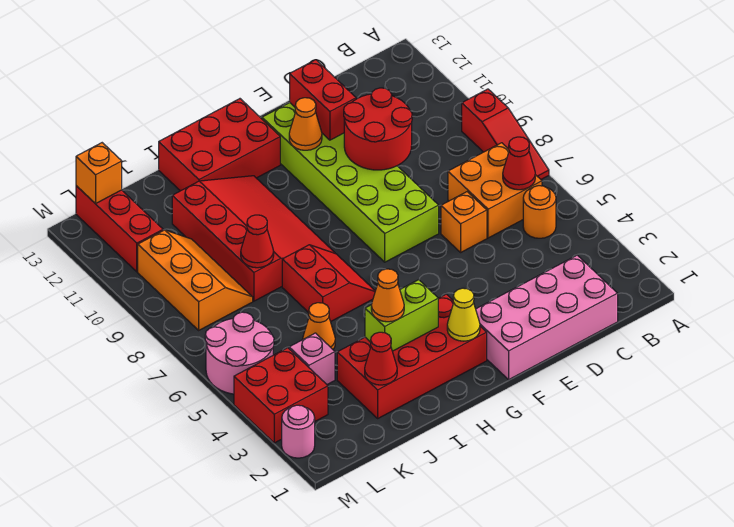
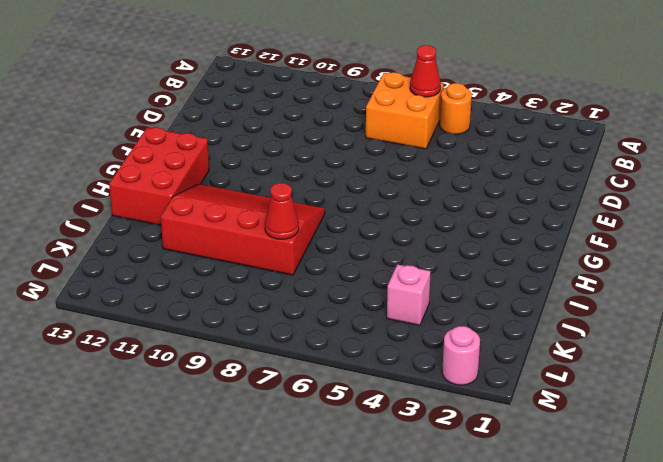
none -> red 1x3 slope [462,89,549,179]
none -> pink 2x4 brick [476,255,618,380]
none -> orange 1x1 brick [441,192,487,252]

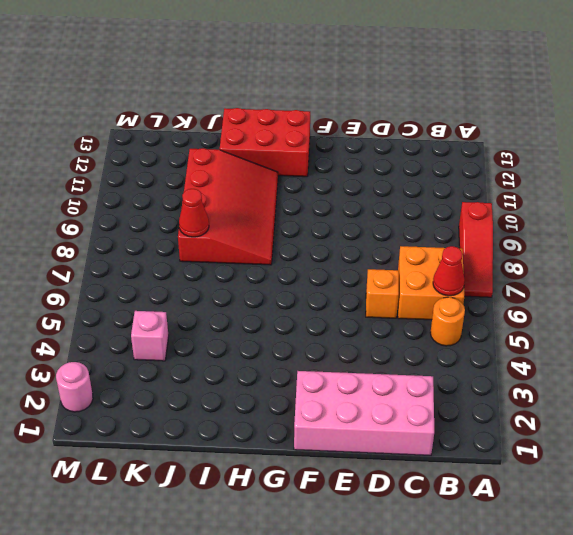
none -> lime 2x6 brick [262,102,439,262]
none -> red 2x4 brick [337,294,487,418]
none -> red 2x2 slope [282,245,375,322]

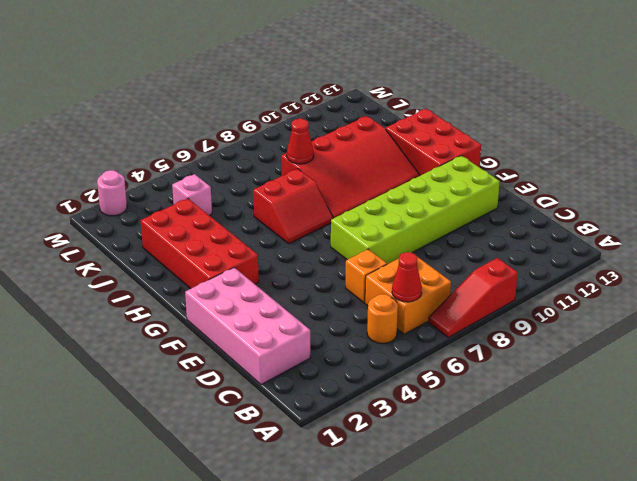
none -> orange 1x1 cone [303,303,335,349]
none -> orange 2x3 slope [138,230,253,330]
none -> red 2x2 brick [234,348,328,443]

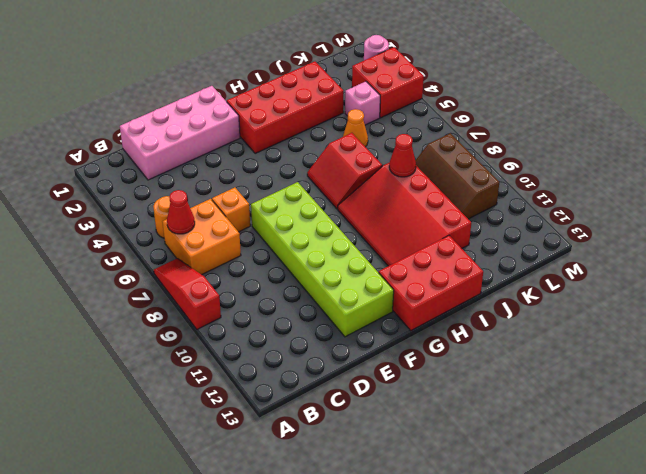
brown 2x3 slope [415,133,499,219] -> orange 2x3 slope [138,230,253,330]
none -> pink 2x2 round brick [205,312,274,394]
none -> red 1x3 brick [76,186,163,272]
none -> red 2x2 round brick [344,88,412,170]

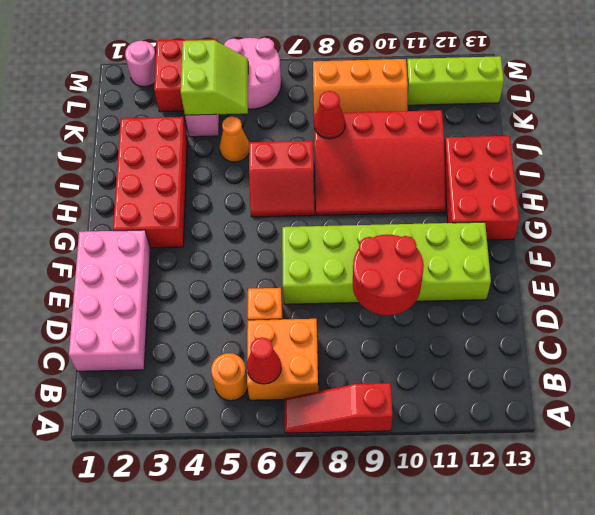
lime 2x2 slope [181,40,248,115] -> none
lime 1x3 brick [407,56,504,105] -> red 1x3 brick [76,186,163,272]
none -> red 1x2 brick [290,60,356,140]
none -> orange 1x1 cone [289,98,322,150]
none -> yellow 1x1 cone [447,288,480,341]

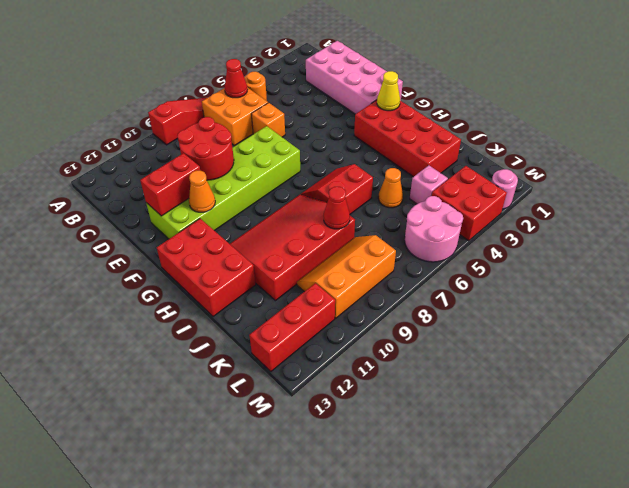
none -> lime 1x2 brick [365,280,438,351]
none -> red 1x1 cone [365,332,397,385]
none -> orange 1x1 brick [76,143,122,204]

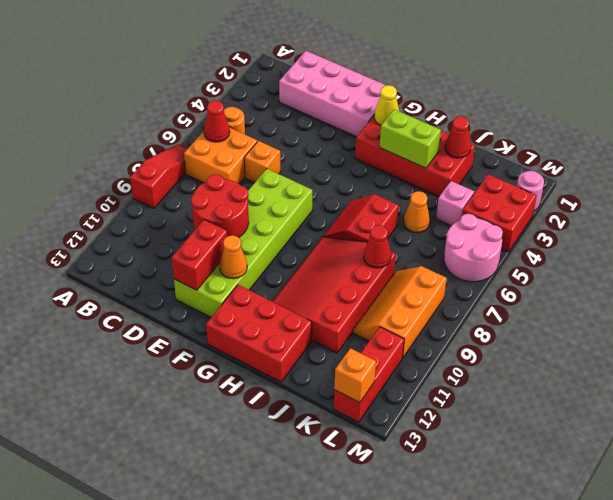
none -> orange 1x1 cone [371,269,404,322]

